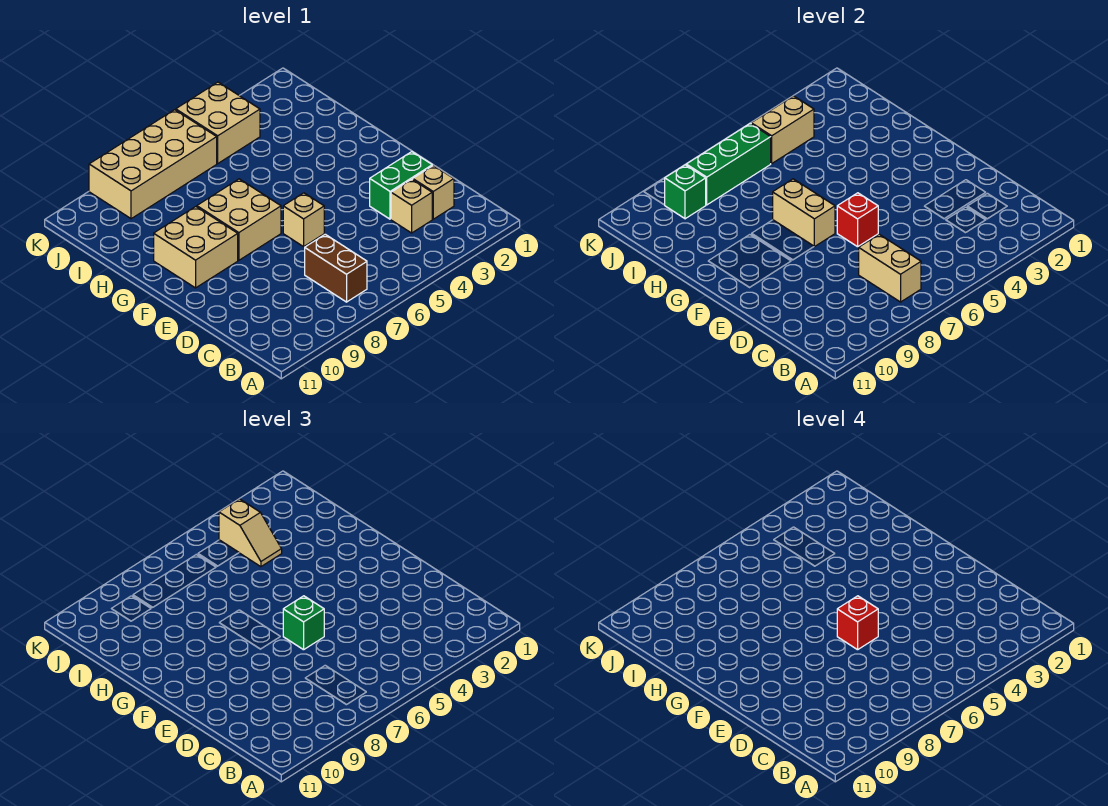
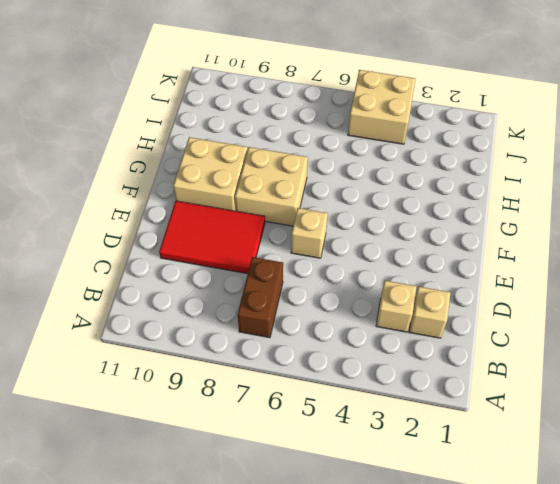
red 2x3 tile [159,201,265,274] -> none
none -> green 1x2 brick [370,152,432,219]
none -> tan 2x4 brick [89,110,217,219]
none -> tan 1x2 brick [859,234,921,302]

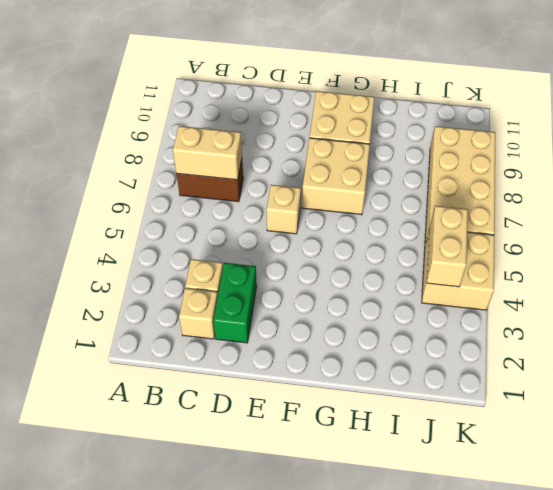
none -> red 1x1 brick [837,193,878,247]
none -> tan 1x2 brick [773,179,835,247]
none -> green 1x3 brick [686,124,771,205]

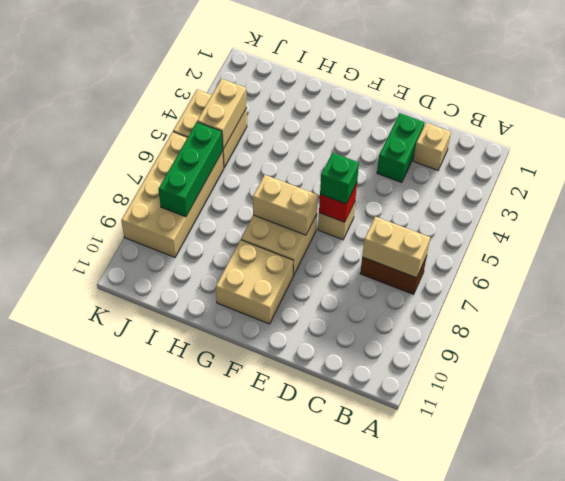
none -> tan 1x1 brick [391,179,432,233]
none -> green 1x1 brick [665,165,706,219]
none -> tan 1x2 slope [219,499,282,567]

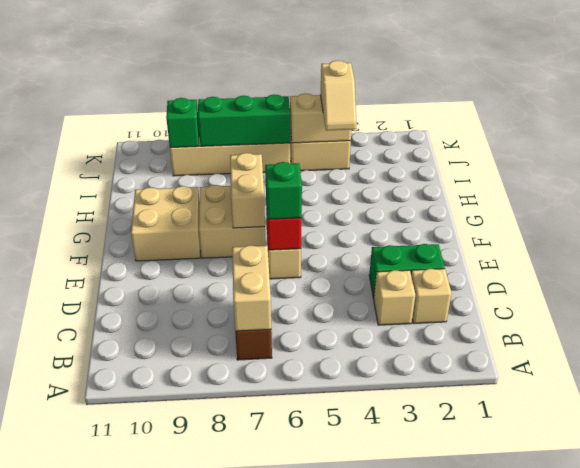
none -> red 1x1 brick [837,596,878,650]

